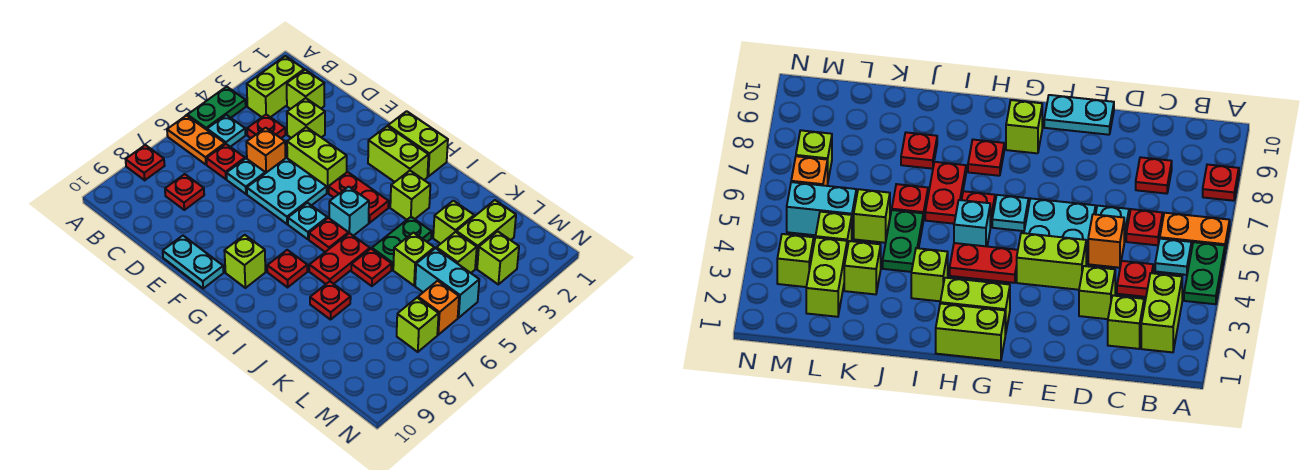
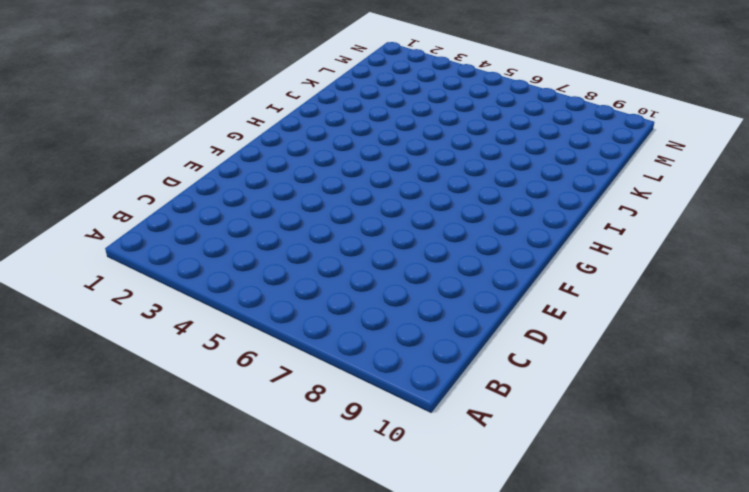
none -> green 1x2 plate [188,87,246,130]
none -> orange 1x2 plate [167,116,225,165]
none -> red 1x1 plate [126,145,165,180]
none -> lime 1x2 brick [247,56,304,117]

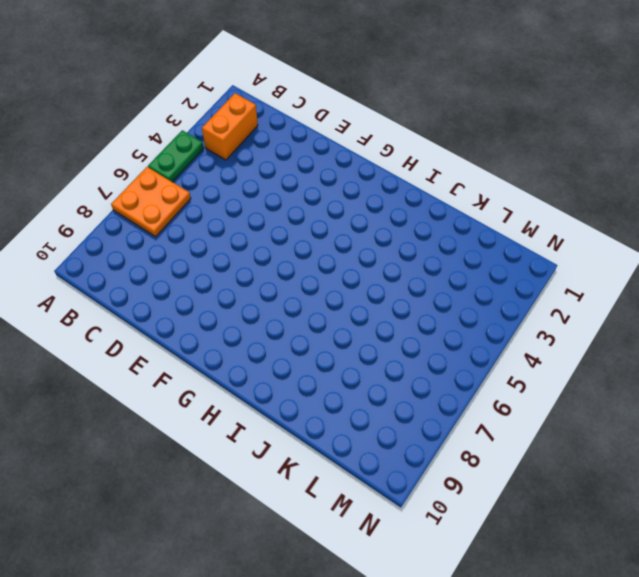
orange 2x2 plate [111,167,191,237] -> orange 1x2 plate [167,116,225,165]
orange 1x2 brick [202,93,258,160] -> lime 1x2 brick [247,56,304,117]
none -> red 1x1 plate [126,145,165,180]
none -> cyan 1x1 plate [207,115,245,147]
none -> lime 1x1 brick [287,70,324,109]
none -> red 1x1 plate [247,115,285,138]

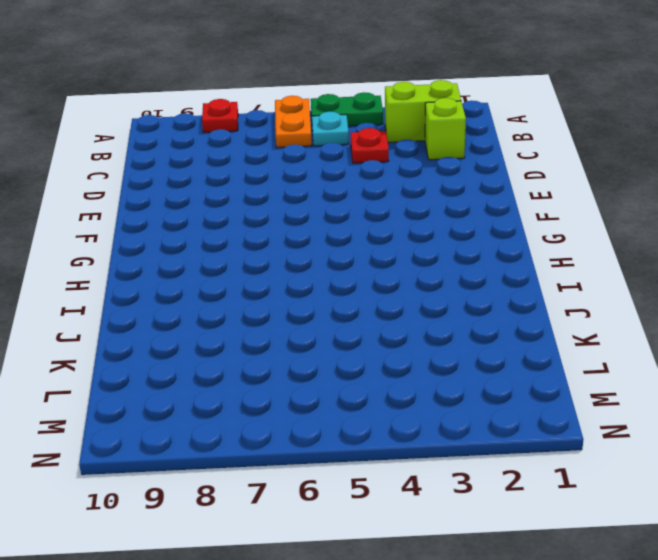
none -> red 1x1 plate [206,144,245,179]
none -> red 1x1 plate [165,174,204,210]
none -> lime 1x1 brick [287,98,325,138]
none -> orange 1x1 brick [246,128,285,173]

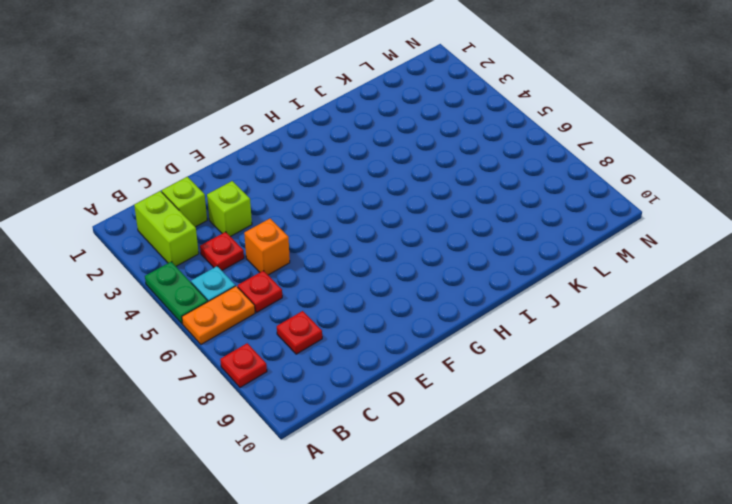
none -> cyan 1x1 plate [227,159,265,194]
none -> lime 1x2 brick [287,127,347,193]
none -> cyan 2x2 plate [247,158,327,224]
none -> cyan 1x2 plate [163,236,224,288]

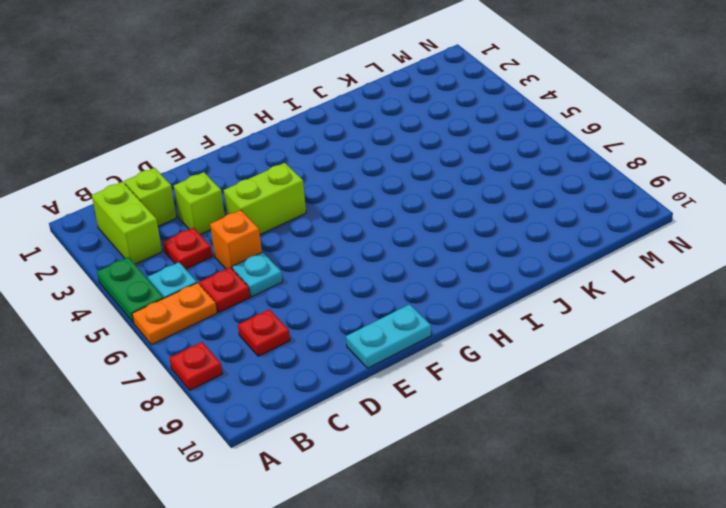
none -> cyan 2x2 plate [247,158,327,224]
none -> lime 1x2 brick [388,111,448,176]
none -> lime 1x2 brick [368,126,428,182]
none -> red 1x2 plate [329,172,389,223]

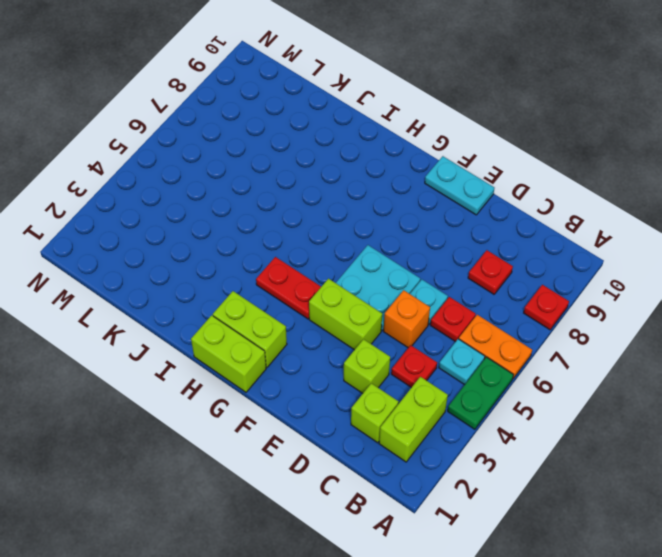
none -> cyan 1x1 plate [288,203,327,239]
none -> lime 1x1 brick [224,235,266,288]
none -> cyan 1x1 brick [329,187,369,236]
none -> red 1x1 plate [309,218,348,252]

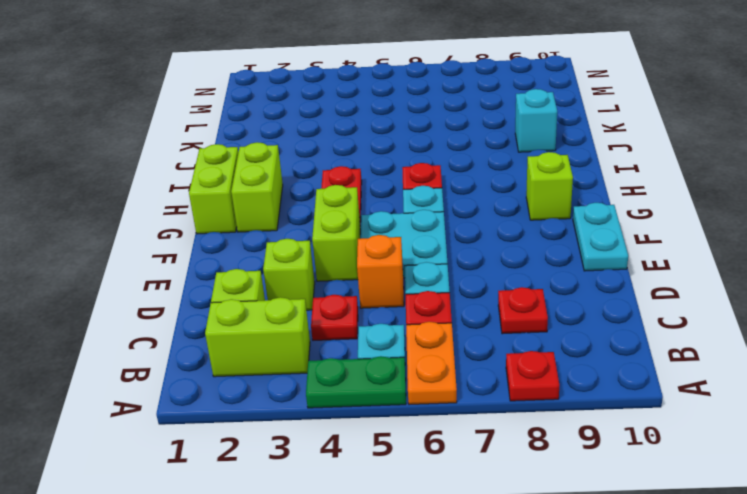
cyan 1x1 brick [515,89,557,152] -> cyan 1x1 brick moved to [329,187,369,236]
none -> red 1x1 plate [267,250,307,287]
none -> lime 1x1 brick [390,171,430,220]
none -> red 1x2 plate [309,233,370,284]
none -> green 1x2 plate [372,217,432,270]

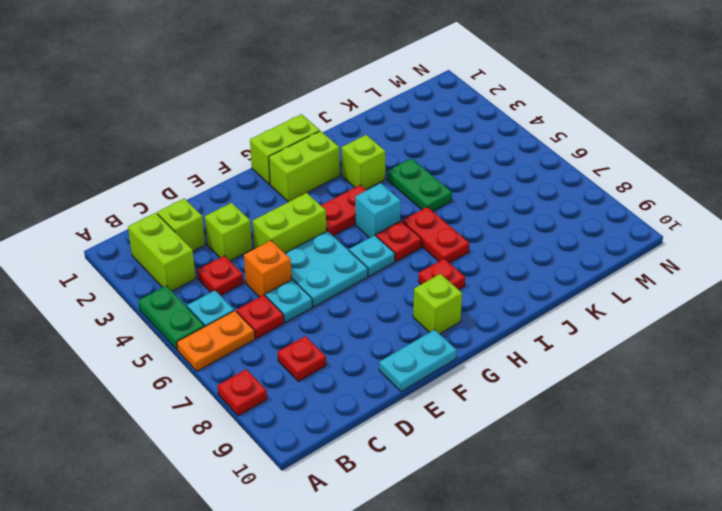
none -> red 1x1 plate [351,249,392,286]
none -> red 1x1 plate [310,281,351,320]
none -> lime 1x1 brick [433,201,474,244]
none -> lime 1x1 brick [393,233,434,286]

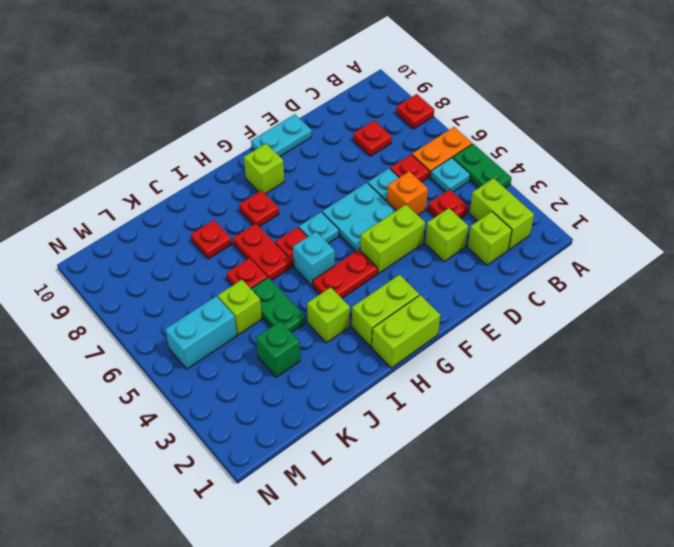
green 1x1 brick [256,321,300,377] -> lime 1x1 brick [433,201,474,244]
none -> lime 1x2 brick [456,200,516,269]
none -> lime 1x1 brick [436,232,477,273]
none -> lime 1x1 brick [477,231,519,284]
none -> orange 1x1 brick [418,281,459,335]

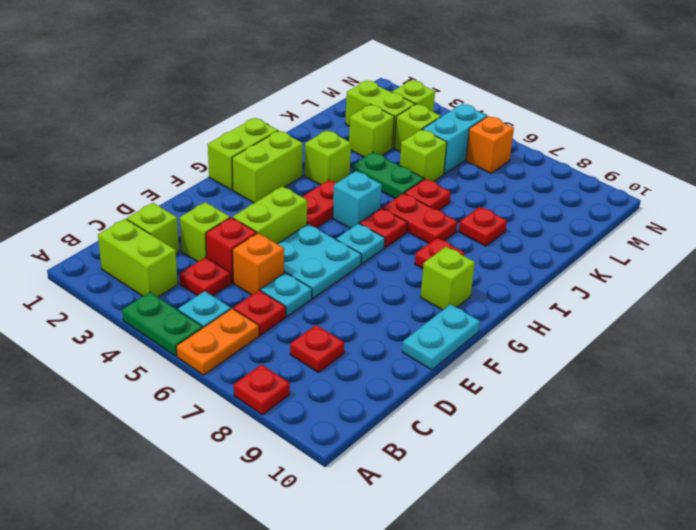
red 1x1 brick [206,217,257,283] -> none
none -> lime 1x1 brick [397,298,439,352]

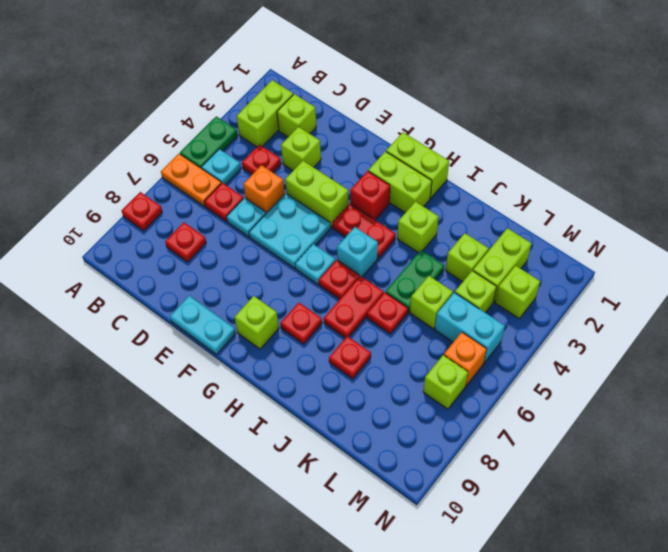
red 1x1 brick [350,171,390,220] -> none

